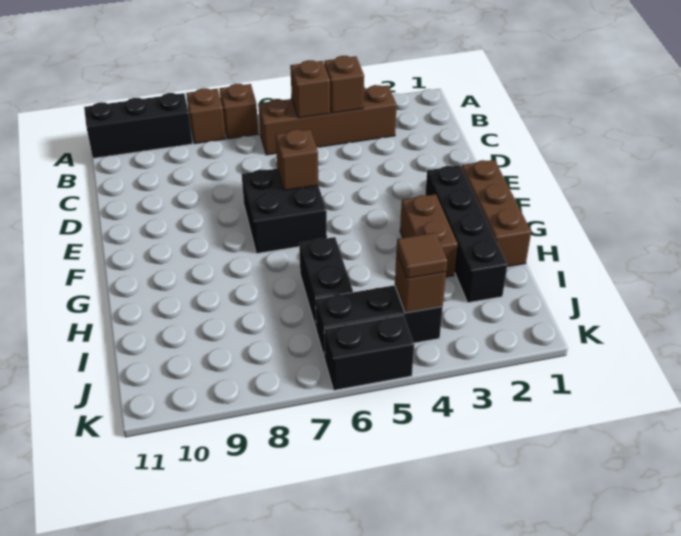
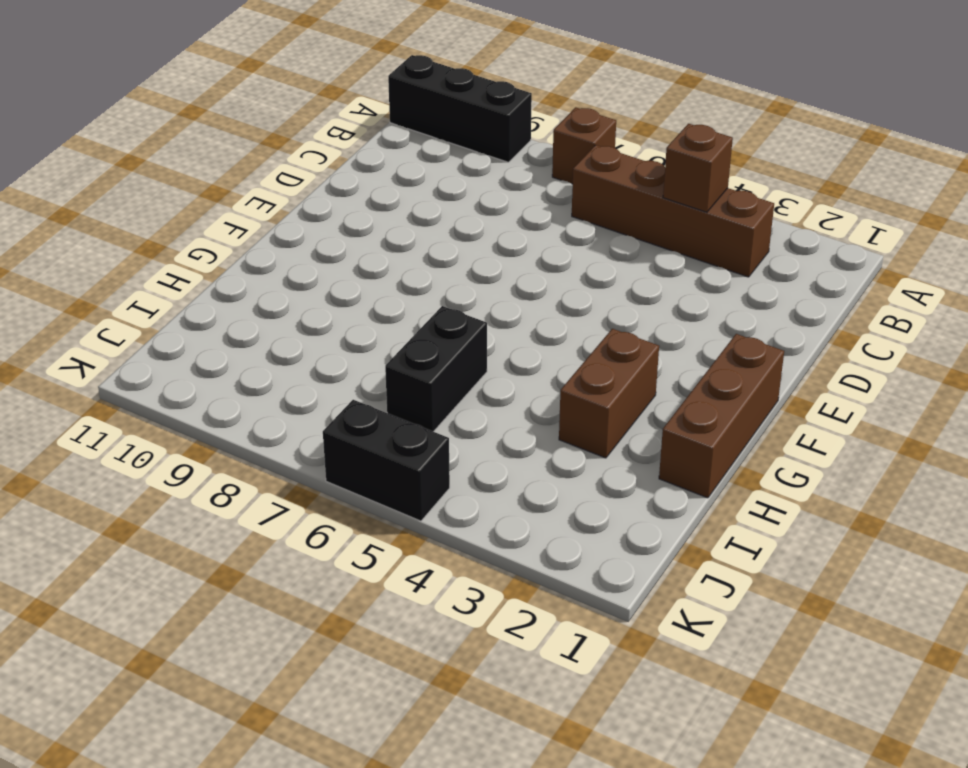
none -> brown 1x1 brick [186,88,226,144]
none -> black 2x2 brick [242,169,327,254]
none -> black 1x4 brick [425,165,507,303]

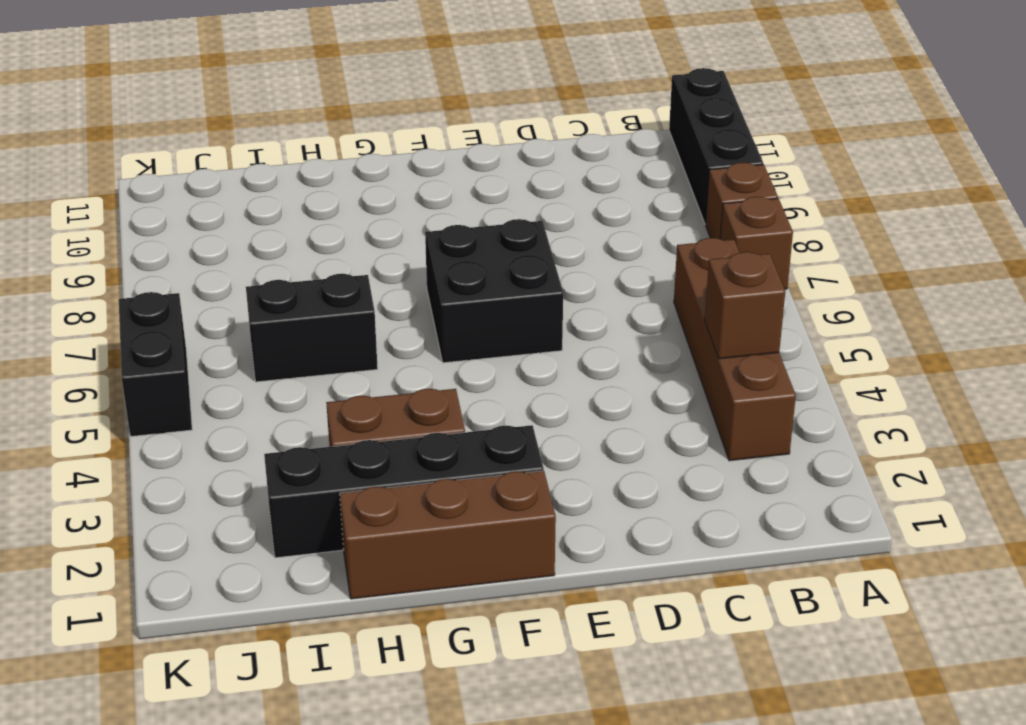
none -> black 1x3 brick [316,285,443,359]
none -> brown 1x1 brick [290,60,330,118]
none -> brown 1x1 brick [276,129,318,191]

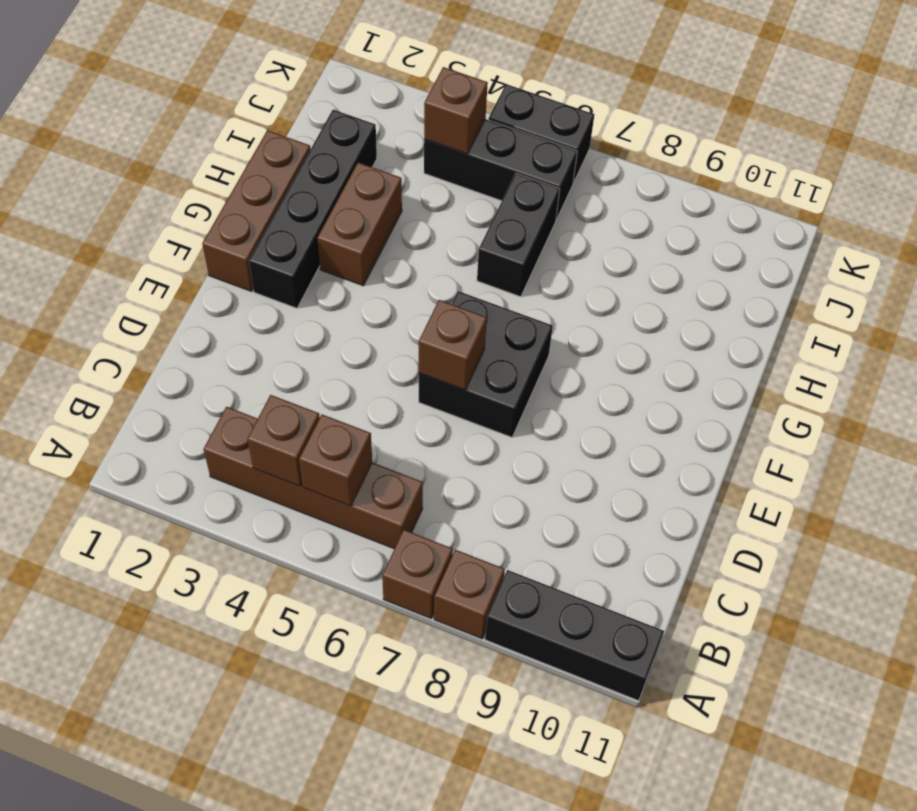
none -> brown 1x1 tile [396,233,447,279]

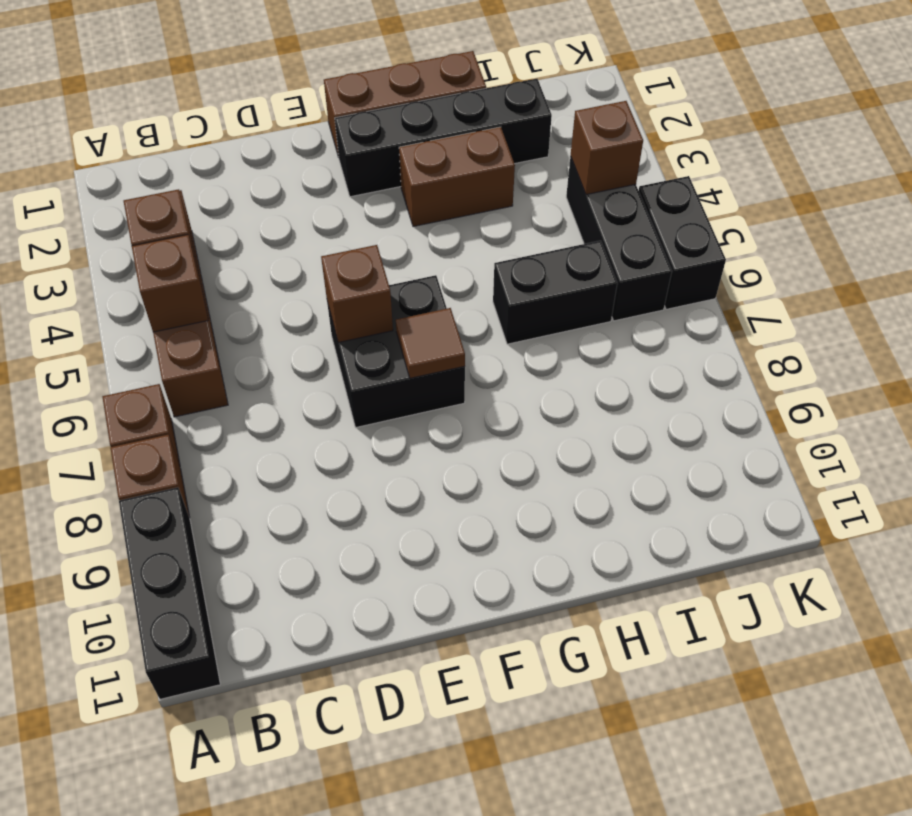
brown 1x1 tile [396,308,465,378] -> brown 1x1 tile moved to [396,233,447,279]

